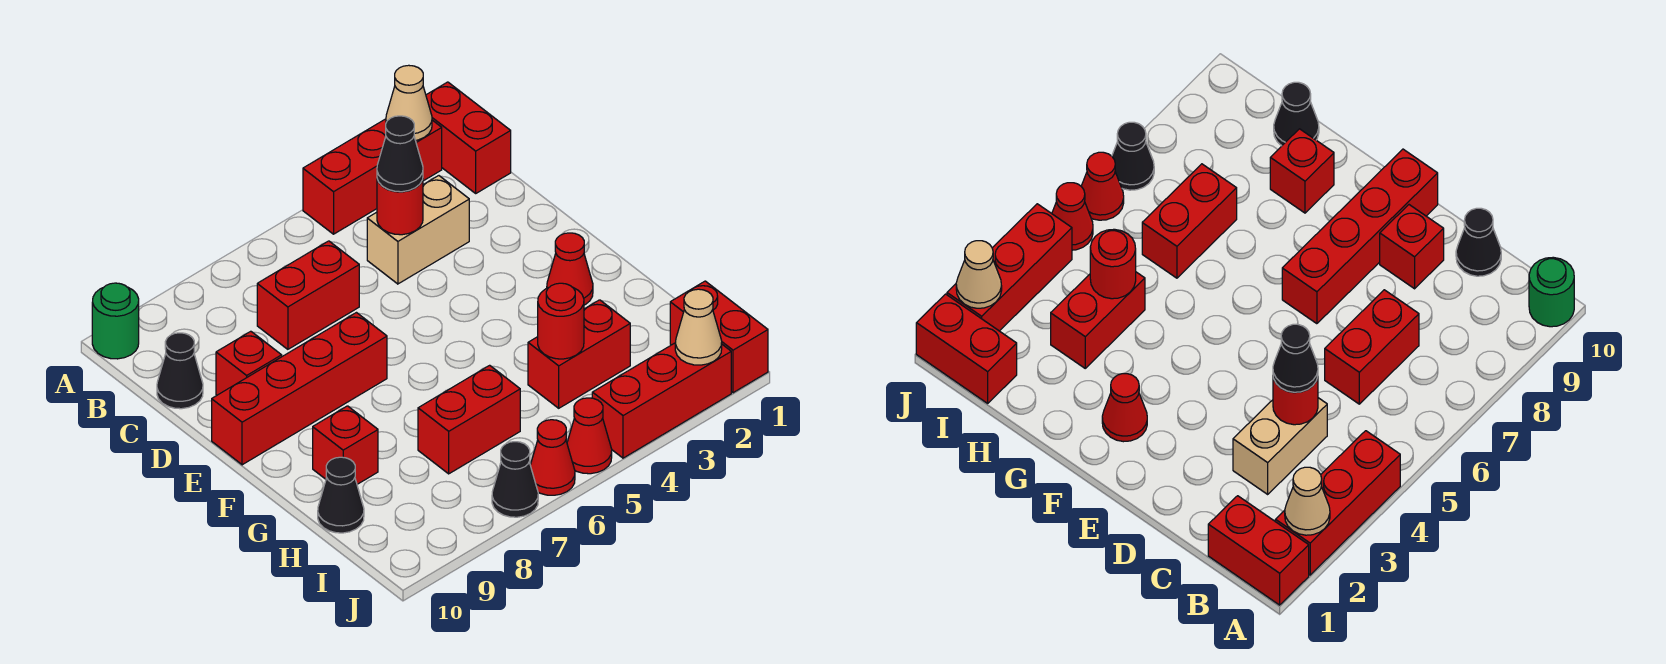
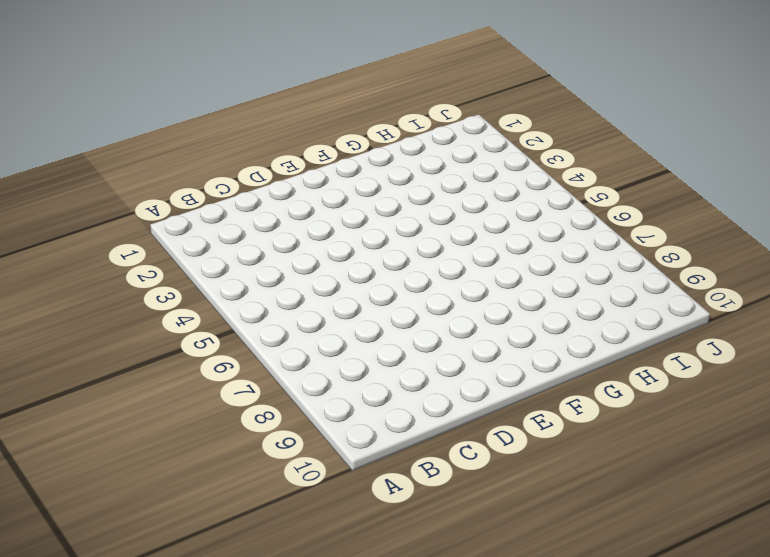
none -> red 1x2 brick [426,82,511,193]
none -> red 1x3 brick [303,119,442,234]
none -> green 1x1 round brick [92,283,139,359]

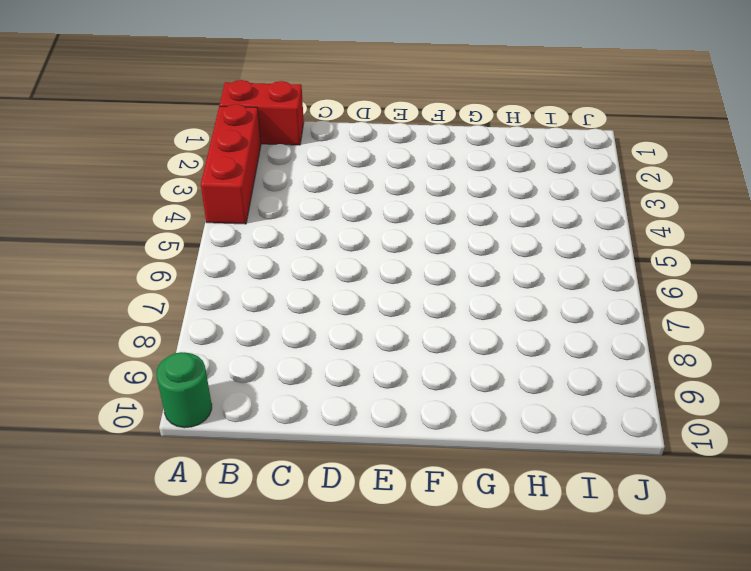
none -> tan 1x2 brick [367,176,469,284]
none -> red 1x2 brick [257,241,359,349]
none -> black 1x1 cone [157,333,203,409]

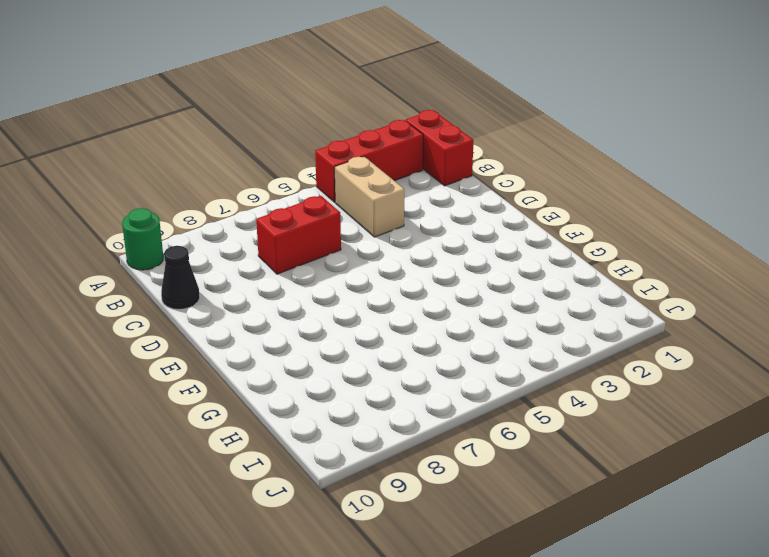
tan 1x2 brick [335,157,404,237] -> tan 1x2 brick turned to [367,176,469,284]
none -> red 1x1 brick [216,331,282,395]
none -> red 1x4 brick [212,313,387,465]
none -> red 1x1 cone [547,233,593,305]

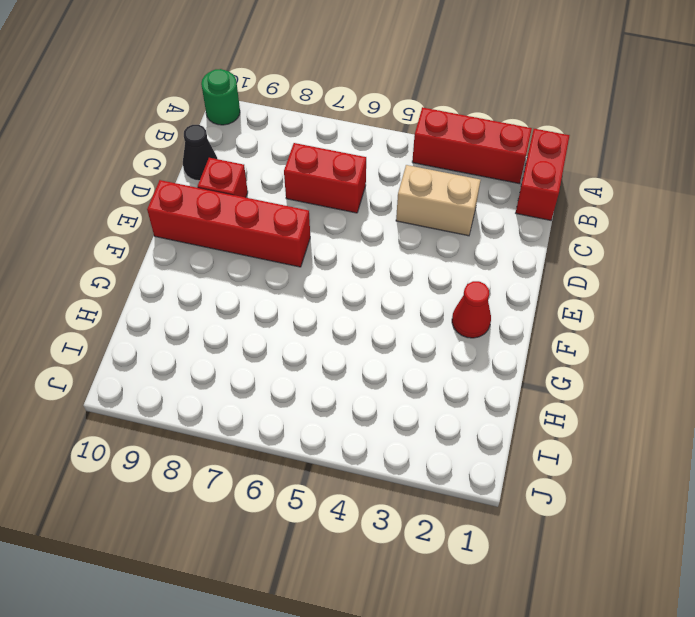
none -> red 1x1 brick [313,406,378,484]
none -> red 1x2 brick [528,300,630,408]
none -> red 1x2 brick [418,365,520,474]

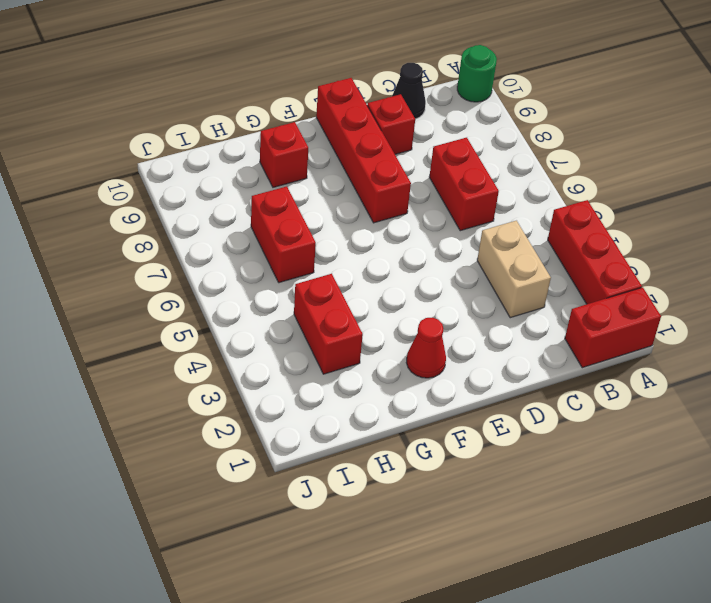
none -> black 1x1 cone [318,457,364,533]
none -> red 1x2 brick [670,281,768,393]
none -> red 1x3 brick [592,343,731,458]

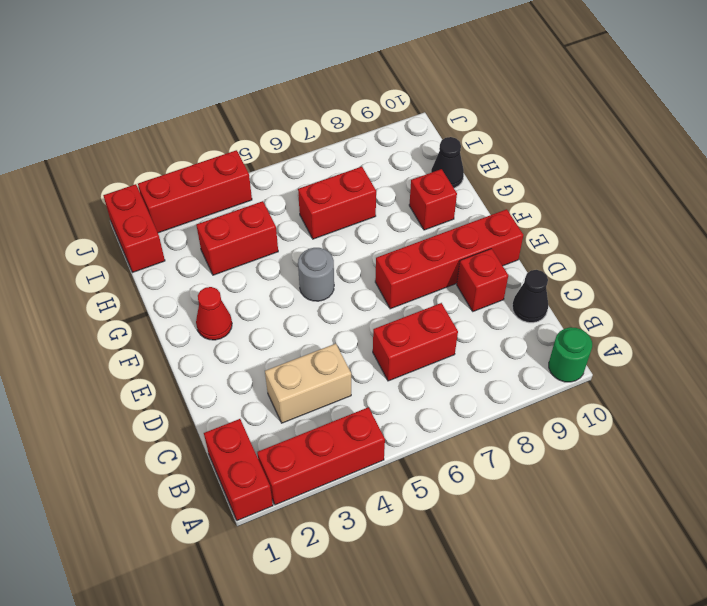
grey 1x1 round brick [298,248,334,301] -> none
none -> red 1x1 cone [567,398,612,474]
none -> red 1x1 cone [530,420,575,495]
none -> black 1x1 cone [492,442,538,517]

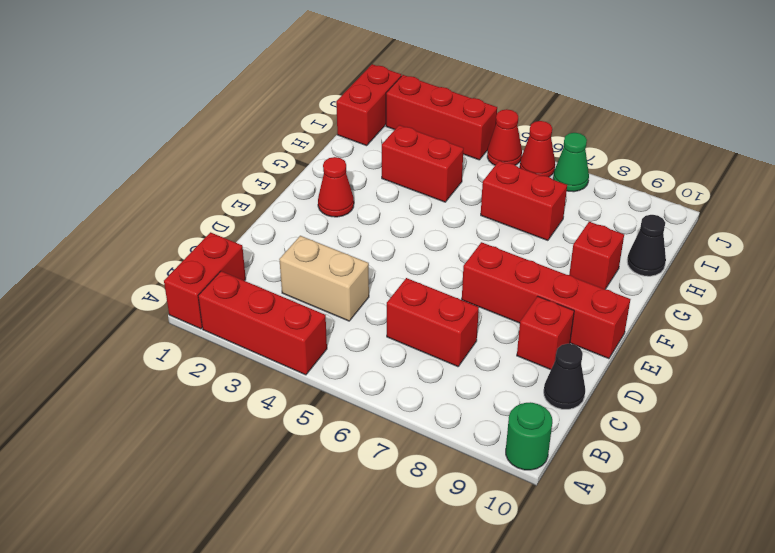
green 1x1 cone [553,133,589,192] -> black 1x1 cone [492,442,538,517]
none -> tan 1x1 cone [386,65,432,140]
none -> red 1x1 round brick [377,179,423,235]
none -> red 1x1 round brick [538,283,584,359]

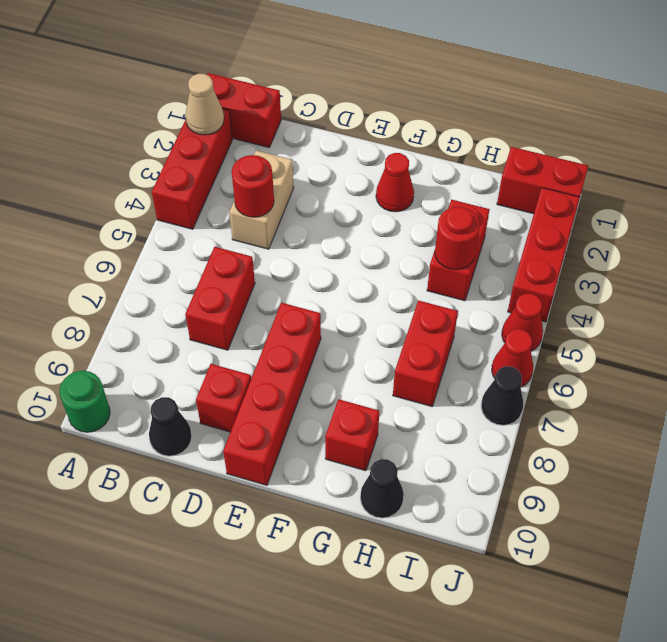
none -> tan 1x1 cone [675,289,722,365]
none -> black 1x1 cone [377,116,423,192]

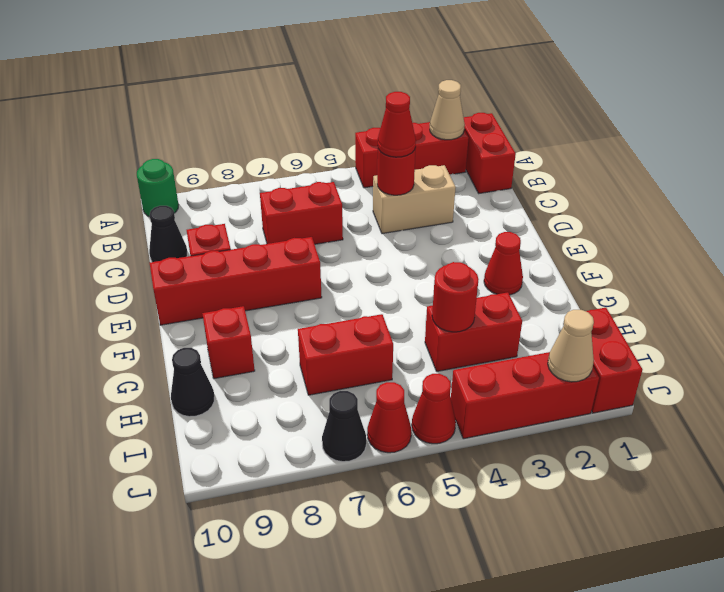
red 1x1 cone [378,92,416,157] -> black 1x1 cone [377,116,423,192]

